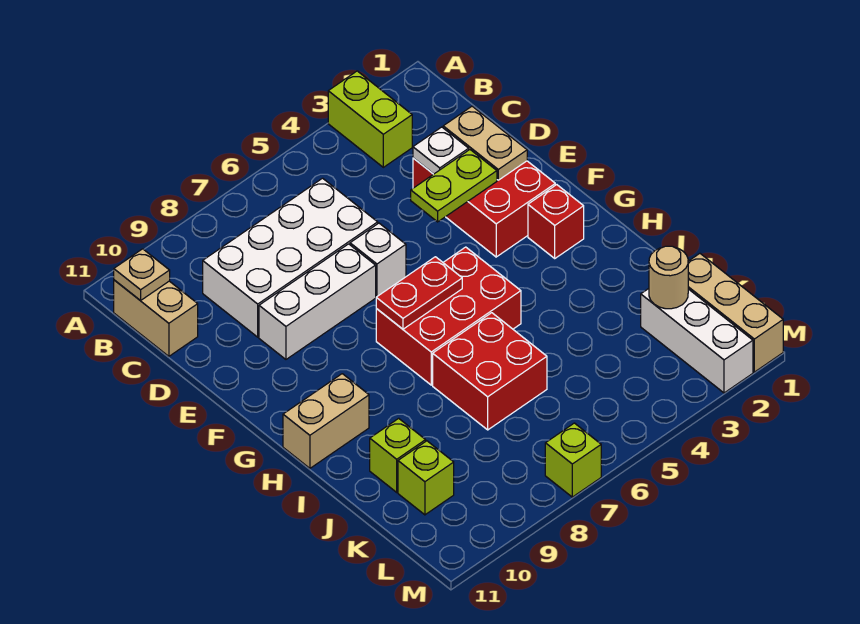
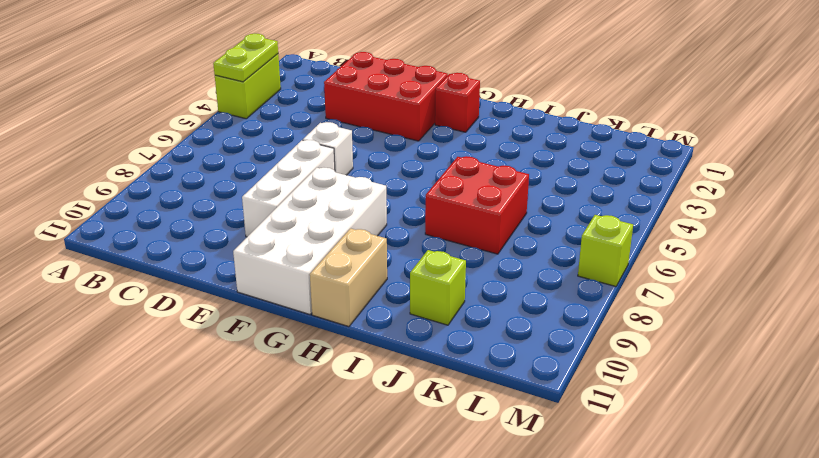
lime 1x2 brick [215,54,281,119] -> lime 1x2 brick turned to [328,71,412,167]
lime 1x2 plate [213,33,278,82] -> lime 1x2 plate moved to [411,150,497,222]
white 2x4 brick [233,168,387,314] -> white 2x4 brick moved to [203,178,378,337]
none -> tan 1x2 brick [114,280,198,356]
none -> red 2x3 brick [376,247,521,385]
none -> tan 1x3 brick [688,254,783,372]

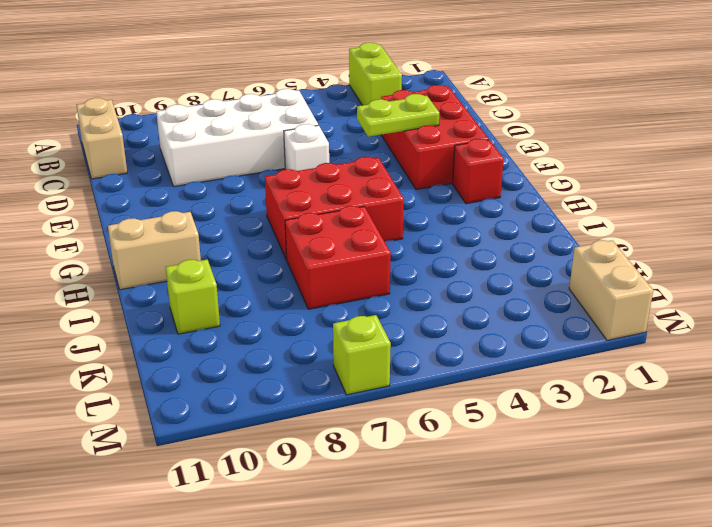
tan 1x2 brick [569,240,653,340] -> tan 1x3 brick [688,254,783,372]
none -> white 1x3 brick [259,244,376,359]
none -> white 1x3 brick [641,289,753,393]
none -> lime 1x1 brick [398,441,454,515]

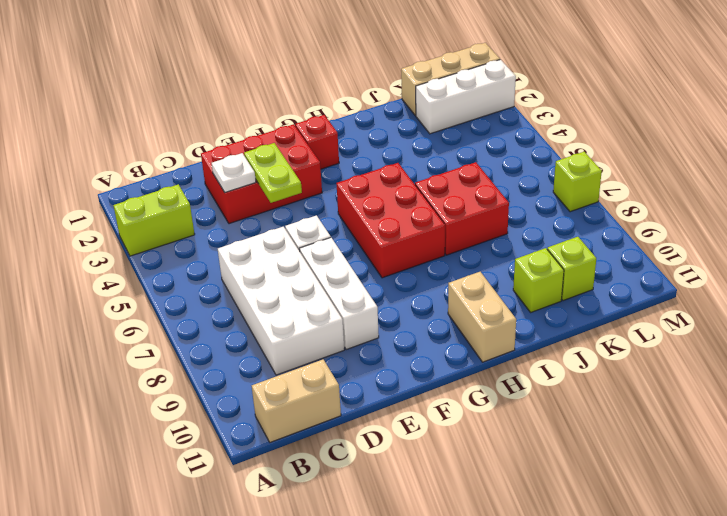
none -> tan 1x1 plate [114,249,170,301]
none -> tan 1x2 plate [443,106,527,180]
none -> red 1x2 plate [376,257,462,329]

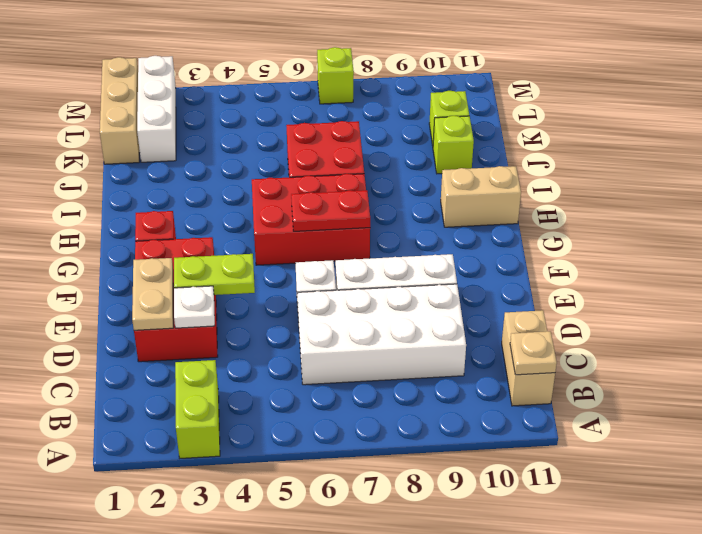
none -> tan 1x1 round brick [649,246,688,309]

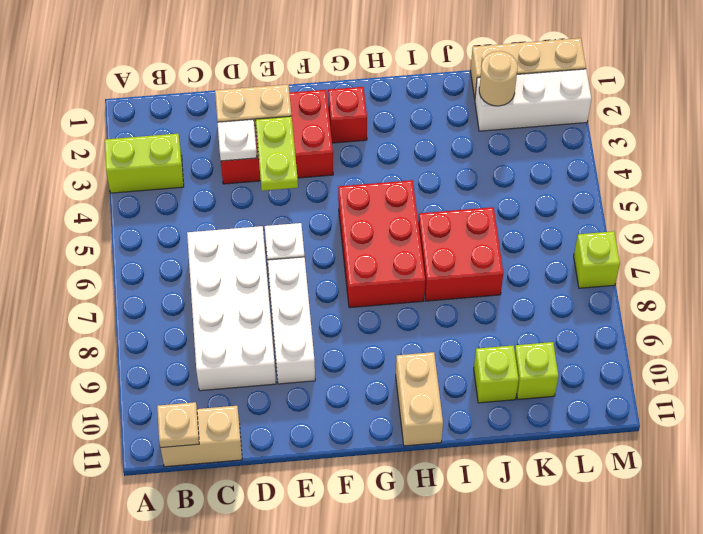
none -> red 1x2 plate [376,257,462,329]

